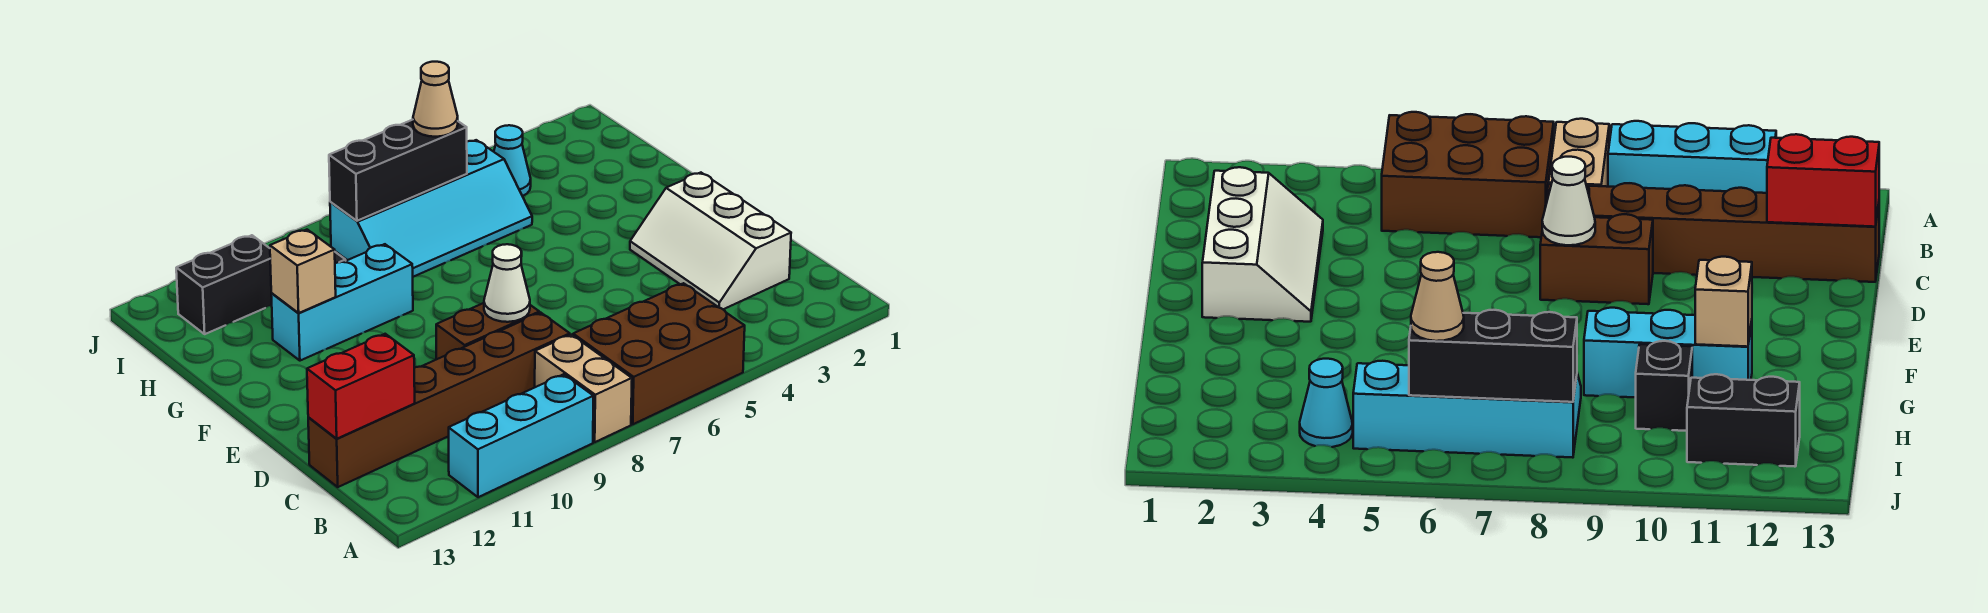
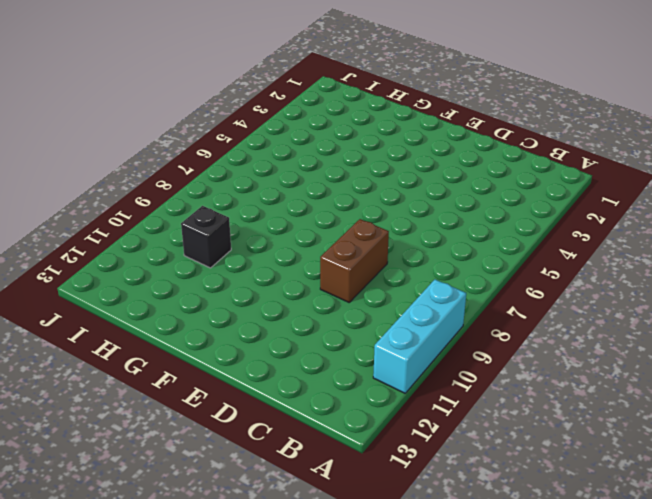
none -> brown 2x3 brick [573,283,745,424]
none -> tan 1x2 brick [535,335,632,442]
none -> white 2x3 slope [630,173,791,309]

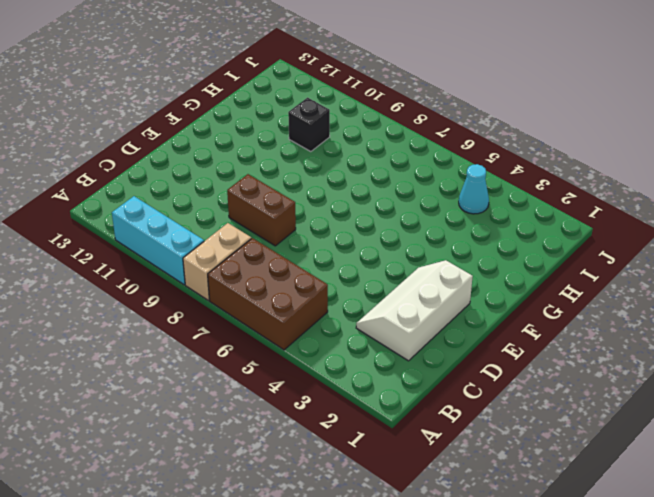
none -> brown 1x6 brick [308,313,570,487]
none -> cyan 1x3 brick [271,244,413,361]
none -> cyan 2x4 slope [330,140,532,277]

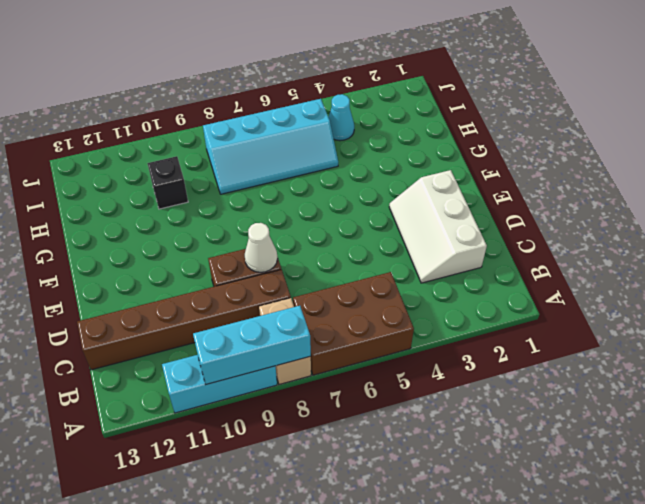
cyan 1x3 brick [193,306,311,385] -> cyan 1x3 brick moved to [271,244,413,361]
none -> black 1x2 brick [176,235,272,334]
none -> red 1x2 brick [307,334,415,439]
none -> tan 1x1 brick [270,230,336,313]

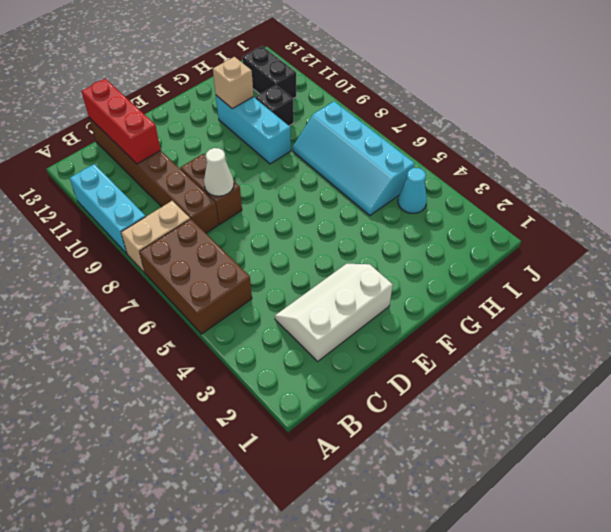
red 1x3 brick [81,79,161,164] -> red 1x2 brick [307,334,415,439]
none -> black 1x3 brick [329,120,467,221]
none -> tan 1x1 cone [413,62,458,137]

